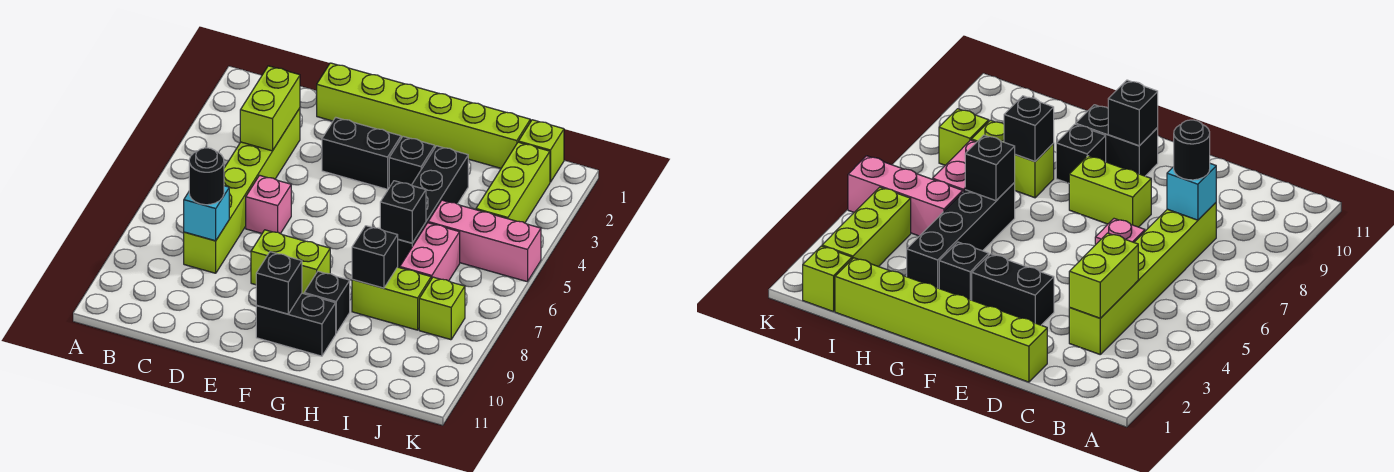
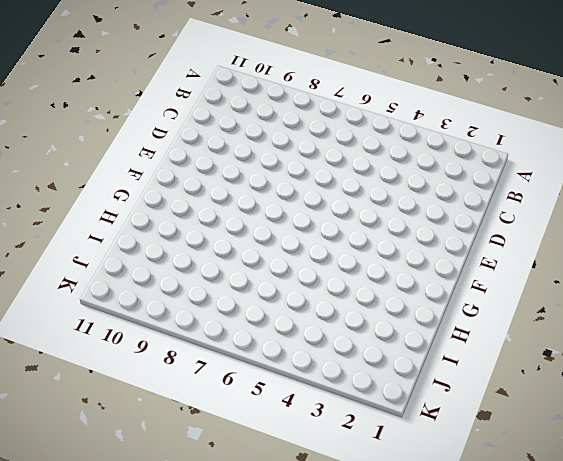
none -> lime 1x6 brick [184,108,300,273]
none -> lime 1x6 brick [317,63,530,168]
none -> pink 1x1 brick [246,175,291,234]

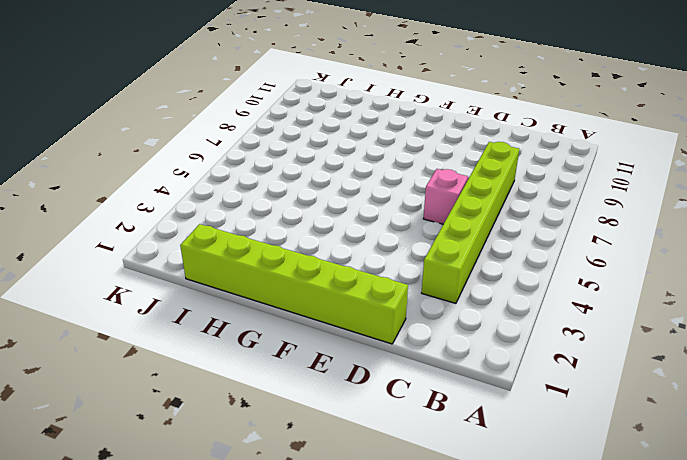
none -> black 1x2 brick [322,117,401,189]
none -> lime 1x2 brick [251,230,330,294]
none -> black 1x2 brick [256,293,336,356]

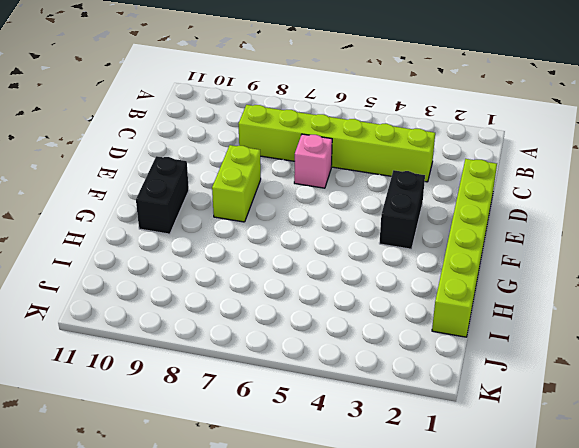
none -> black 1x1 brick [389,136,435,187]
none -> black 1x1 brick [304,271,350,333]
none -> black 1x4 brick [398,146,468,268]

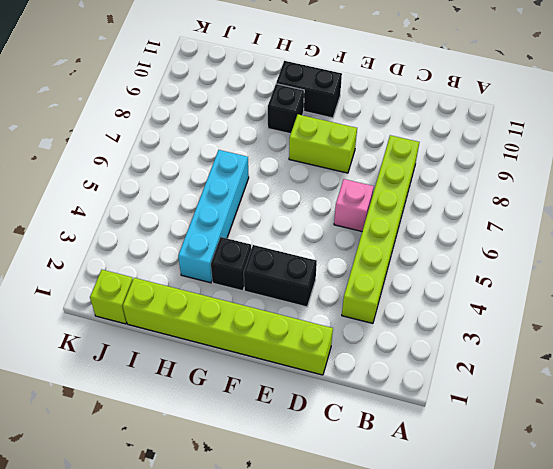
cyan 1x4 brick [178,150,249,283] -> black 1x4 brick [398,146,468,268]
none -> lime 1x2 brick [352,267,431,330]
none -> pink 1x3 brick [428,200,541,282]
none -> pink 1x2 brick [400,223,460,281]

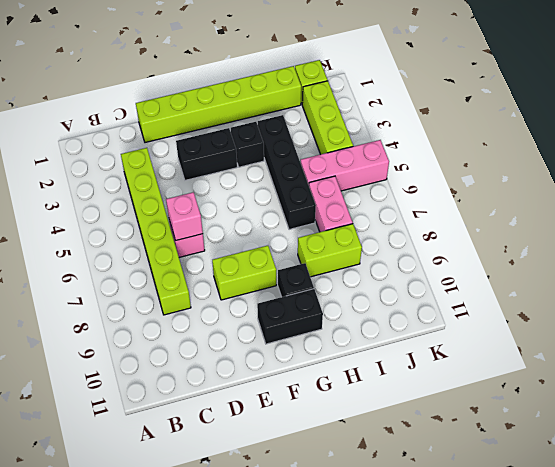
pink 1x1 brick [166,192,203,241] -> none
none -> lime 1x1 brick [419,277,465,340]
none -> lime 1x2 brick [240,66,300,151]
none -> cyan 1x1 brick [184,186,229,241]

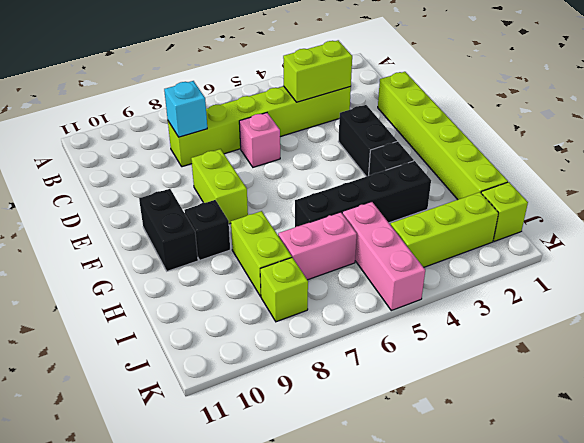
none -> black 1x1 brick [256,252,302,314]
none -> black 1x1 brick [380,181,426,243]
none -> black 1x1 brick [352,226,398,288]

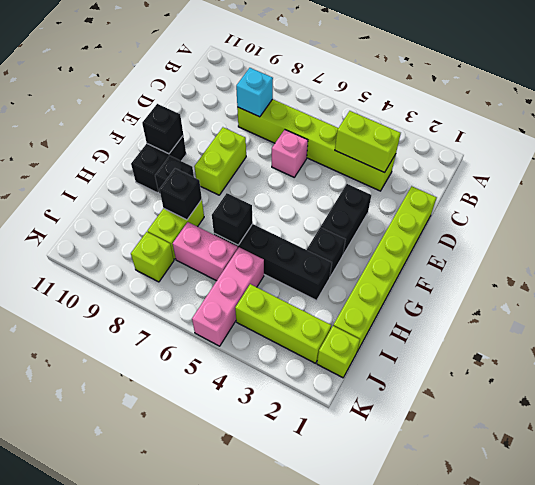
none -> black 1x1 round brick [189,148,224,205]

